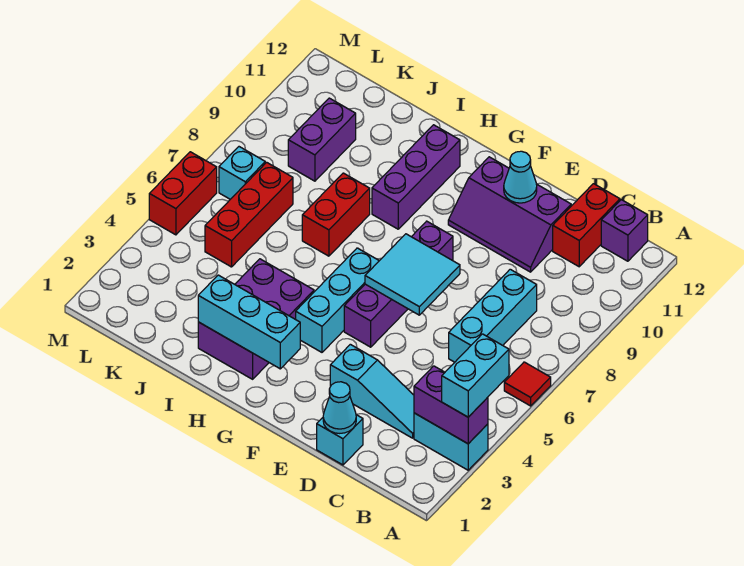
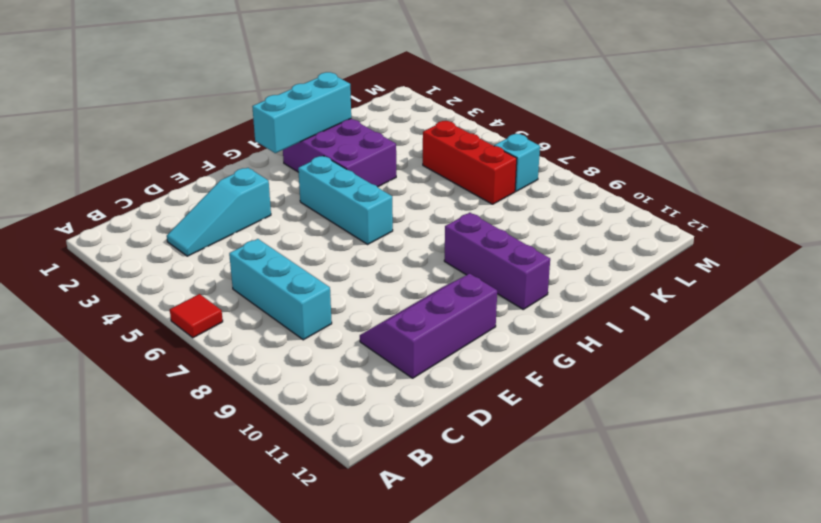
none -> cyan 1x2 brick [414,413,488,470]
none -> purple 1x1 brick [601,200,648,261]
none -> red 1x2 brick [553,184,620,267]

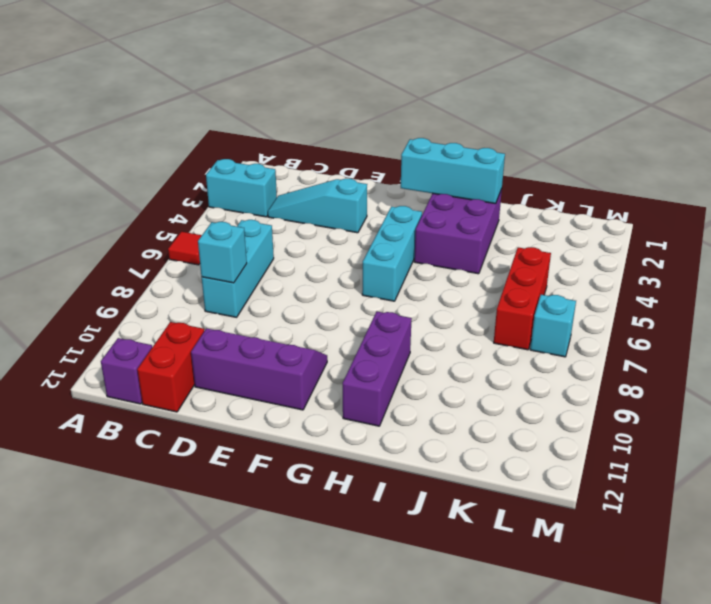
cyan 1x1 brick [198,222,247,283] -> cyan 1x1 brick moved to [317,415,363,465]
none -> purple 1x4 brick [344,221,453,347]
none -> red 1x2 brick [302,173,370,256]
none -> purple 1x2 brick [288,98,356,181]

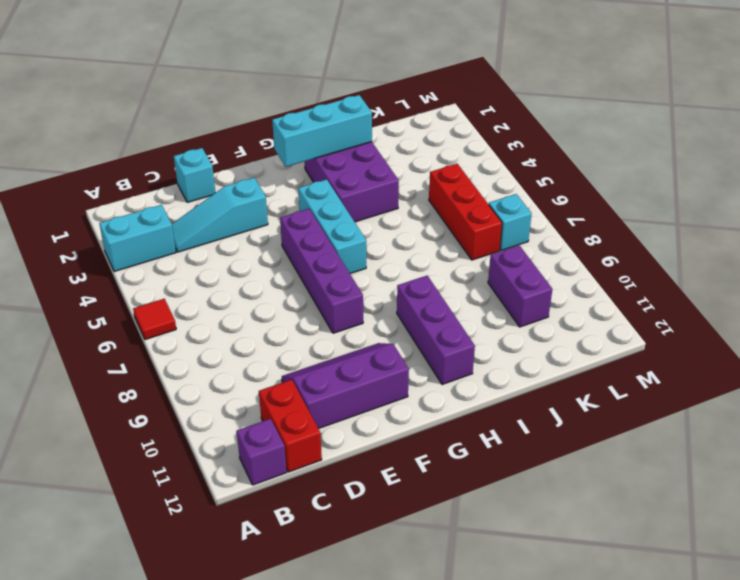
none -> cyan 1x3 brick [449,269,537,362]
none -> red 1x2 brick [302,173,370,256]
none -> red 1x2 brick [149,152,217,235]

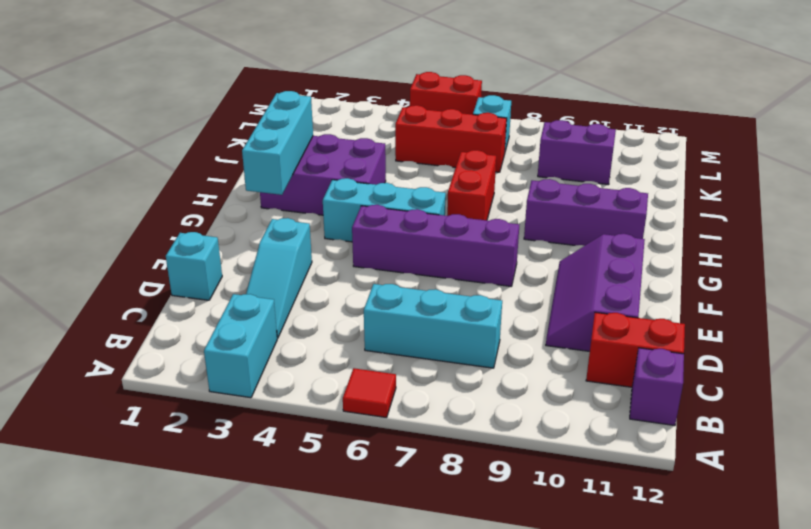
red 1x2 brick [447,150,496,220] -> red 1x2 brick turned to [302,173,370,256]
none -> purple 1x2 brick [414,366,488,444]
none -> cyan 1x1 cone [323,382,356,433]
none -> cyan 2x2 tile [365,234,460,315]

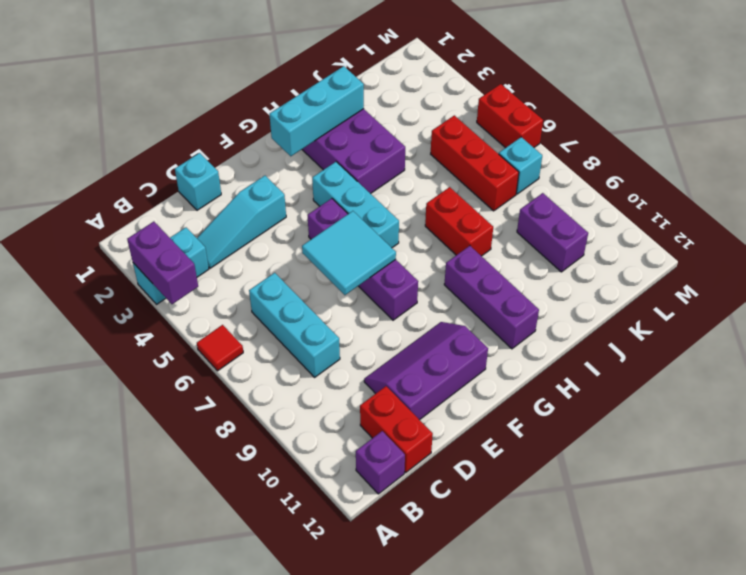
purple 1x2 brick [127,222,198,304] -> purple 1x2 brick turned to [414,366,488,444]
none -> cyan 1x1 cone [323,382,356,433]
none -> cyan 1x1 cone [504,151,537,203]
none -> cyan 1x2 brick [442,334,509,417]

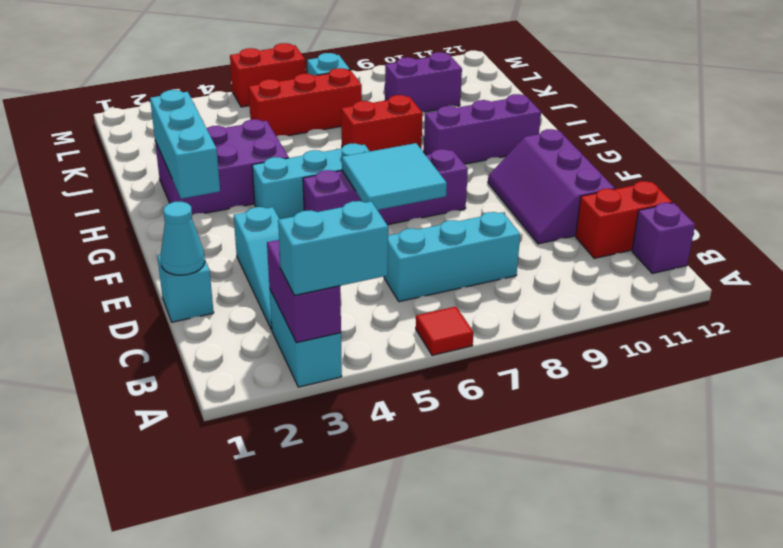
none -> cyan 1x1 cone [504,151,537,203]

